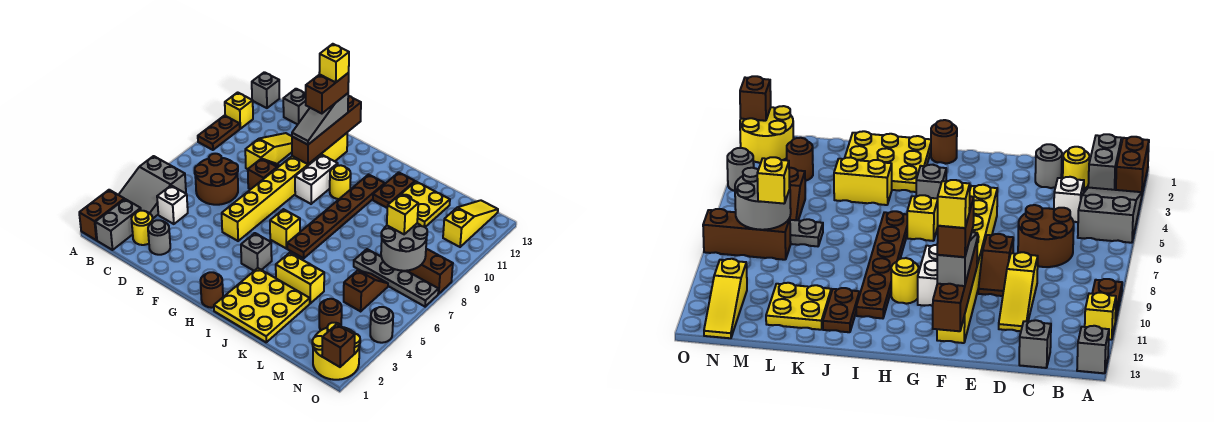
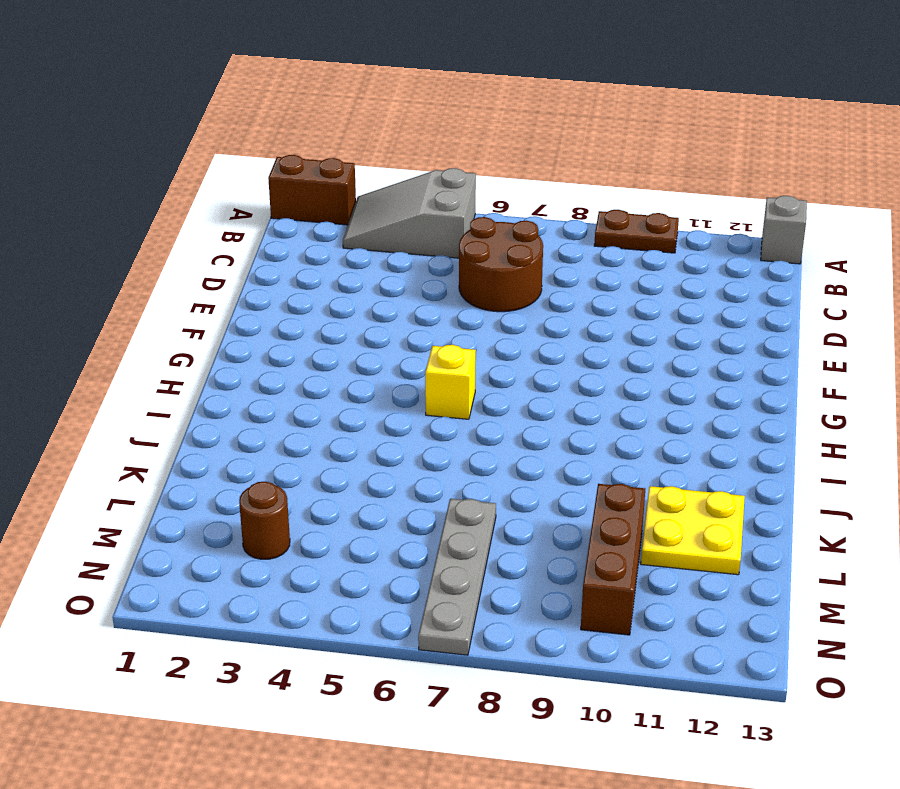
brown 1x3 brick [581,484,645,635] -> brown 1x3 brick moved to [407,249,453,294]
none -> yellow 1x1 brick [225,92,253,129]
none -> grey 1x2 brick [95,199,141,250]
none -> yellow 1x1 round brick [131,211,153,245]
none -> white 1x1 brick [157,185,188,224]

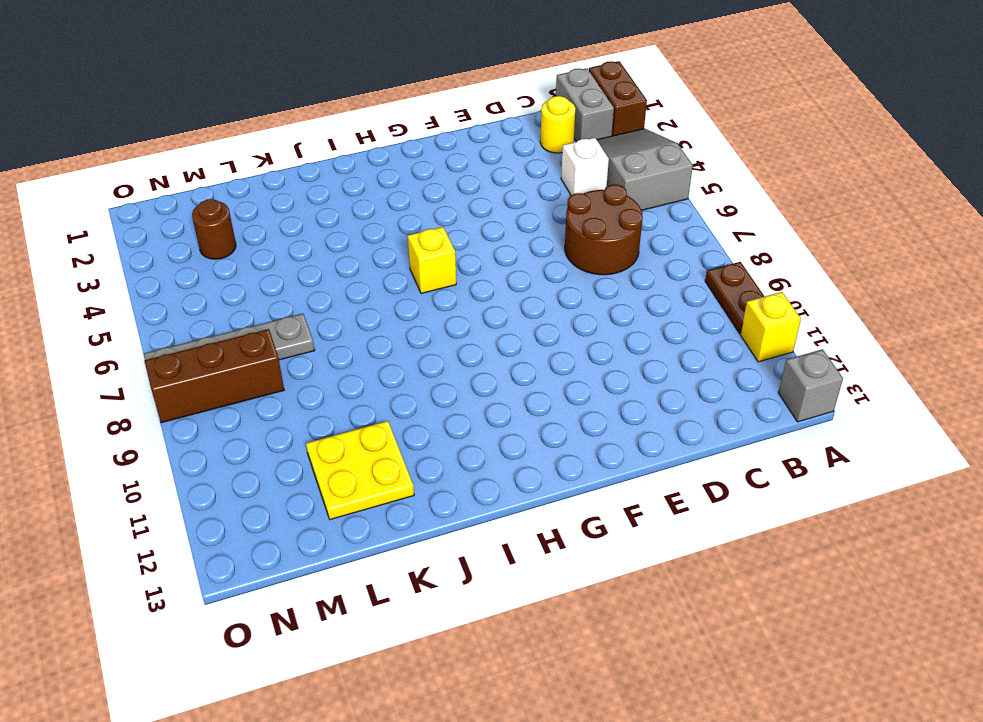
none -> grey 1x1 brick [283,89,310,124]
none -> grey 1x1 round brick [148,220,170,255]
none -> yellow 1x3 slope [245,133,292,169]
none -> brown 1x2 slope [248,159,279,190]

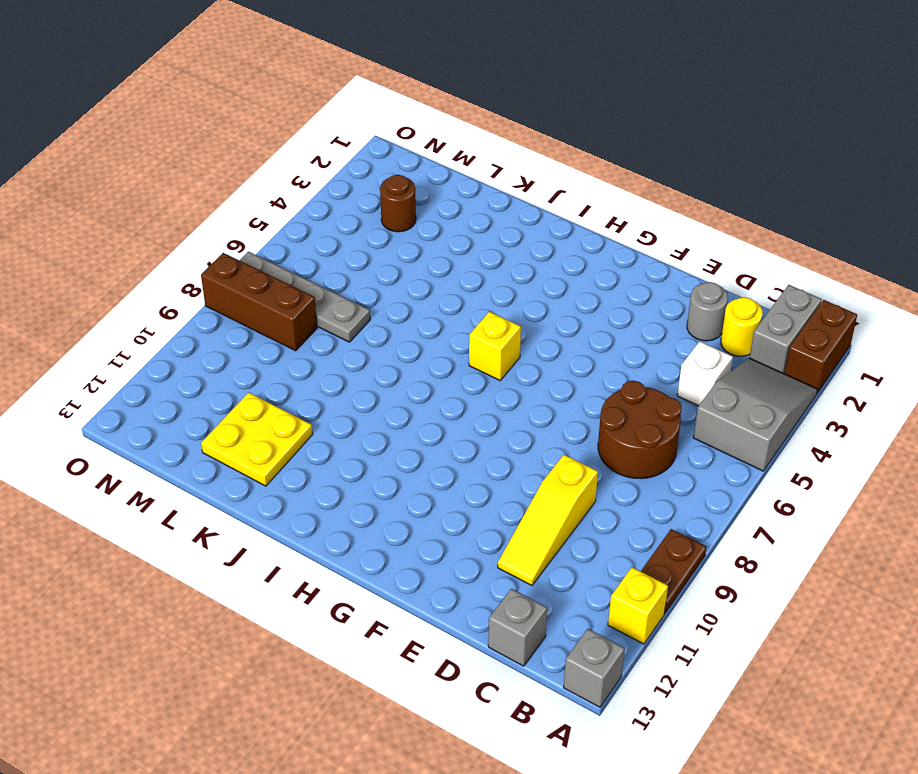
none -> brown 1x2 slope [248,159,279,190]
none -> yellow 1x8 brick [222,133,347,241]
none -> white 1x2 brick [295,155,338,204]
none -> brown 1x1 round brick [200,272,223,308]

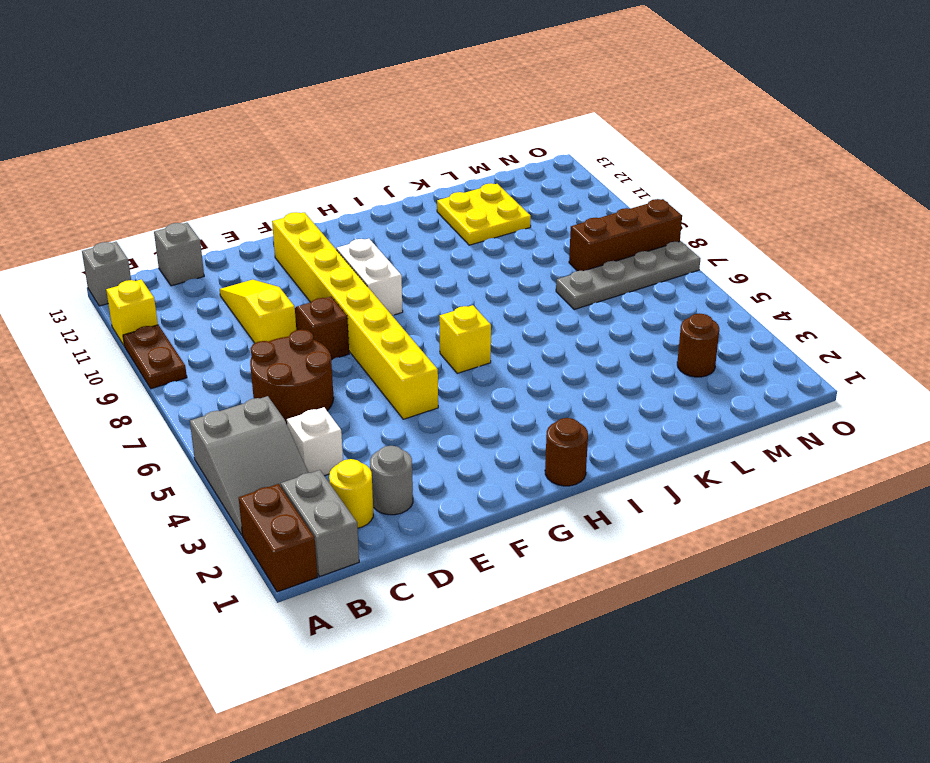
none -> grey 1x1 brick [241,233,272,271]
none -> yellow 1x1 round brick [330,165,351,199]
none -> yellow 3x3 plate [214,268,310,342]
none -> brown 1x6 plate [287,175,385,258]

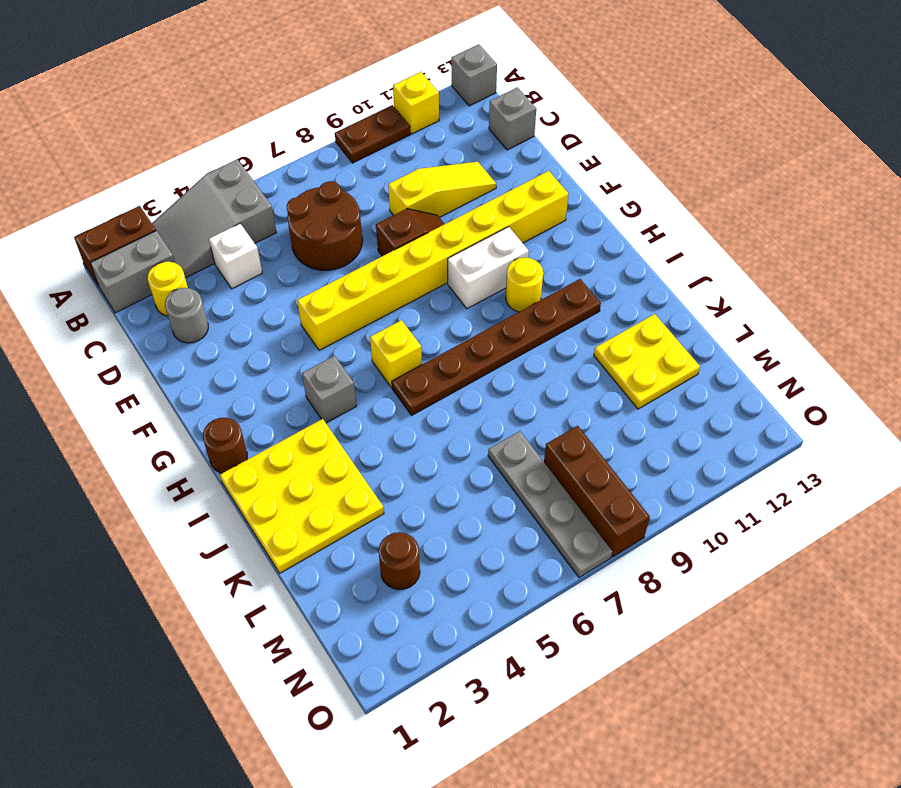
none -> yellow 1x2 brick [276,253,324,303]
none -> brown 1x2 plate [373,172,415,208]
none -> brown 1x2 slope [344,270,388,311]
none -> yellow 2x2 round brick [312,323,360,380]

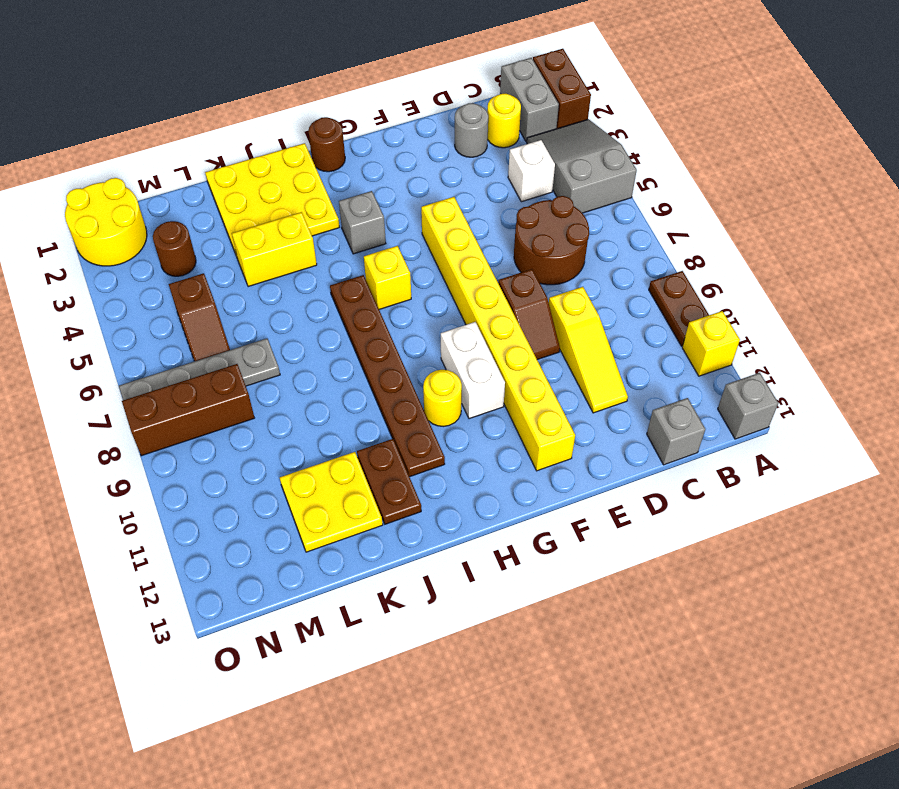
none -> yellow 1x3 slope [443,200,498,247]
none -> grey 1x1 round brick [370,307,393,343]
none -> brown 1x4 brick [292,96,361,164]
none -> grey 2x2 round brick [381,223,427,271]

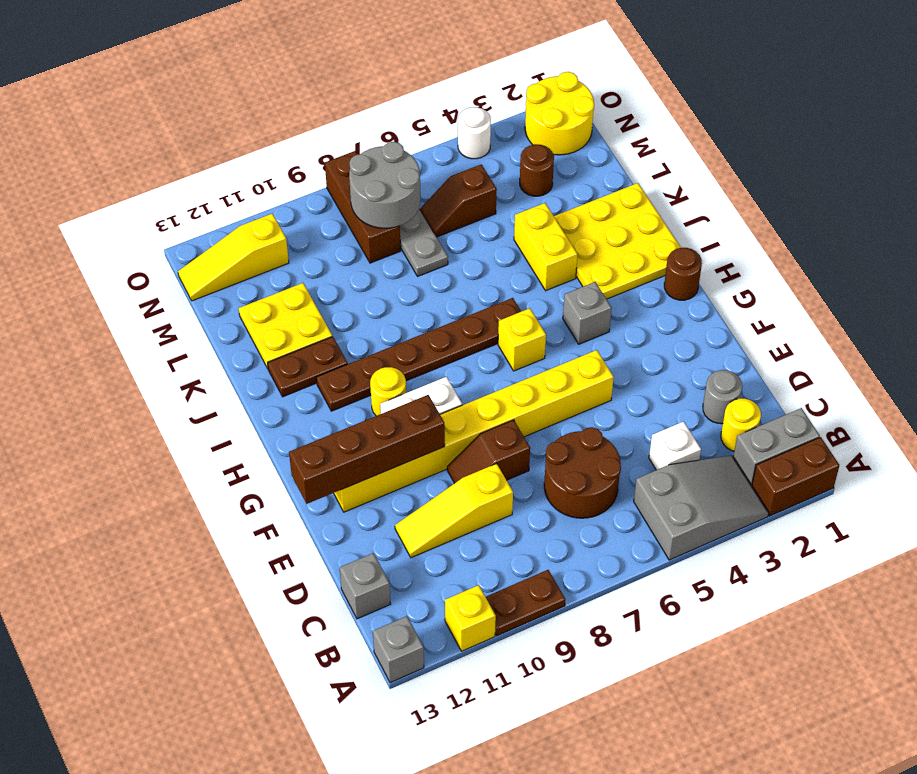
white 1x1 round brick [458,107,491,159] -> grey 1x1 round brick [370,307,393,343]
none -> brown 1x1 brick [322,324,355,367]
none -> grey 1x3 slope [292,93,348,145]
none -> yellow 1x1 brick [387,194,418,234]
none -> brown 1x2 brick [306,73,349,114]

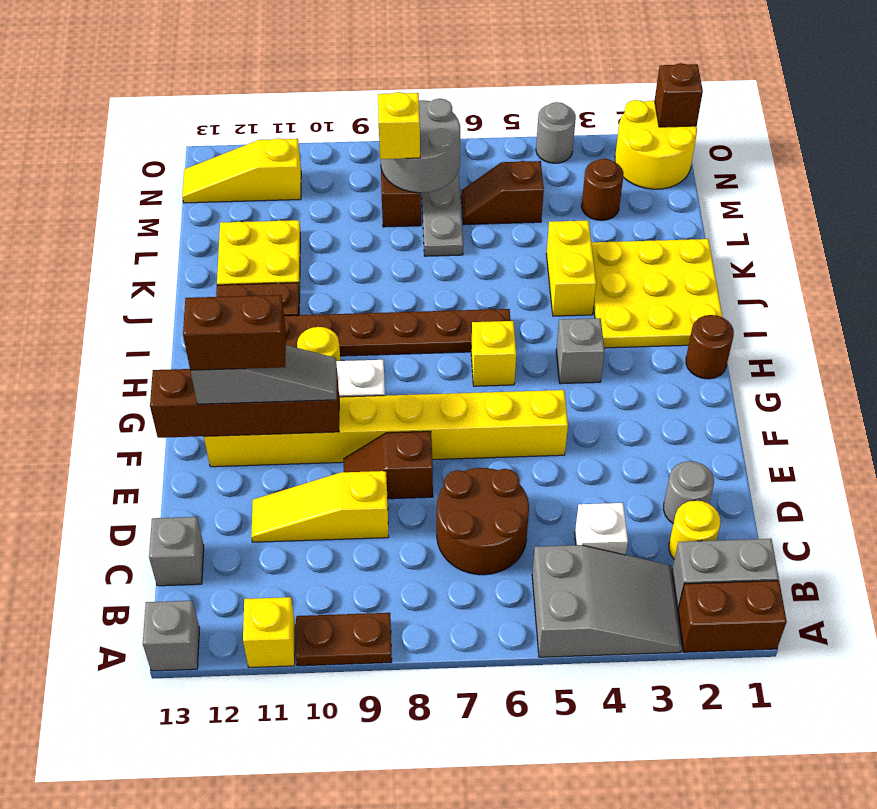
none -> yellow 1x1 brick [319,44,349,82]

